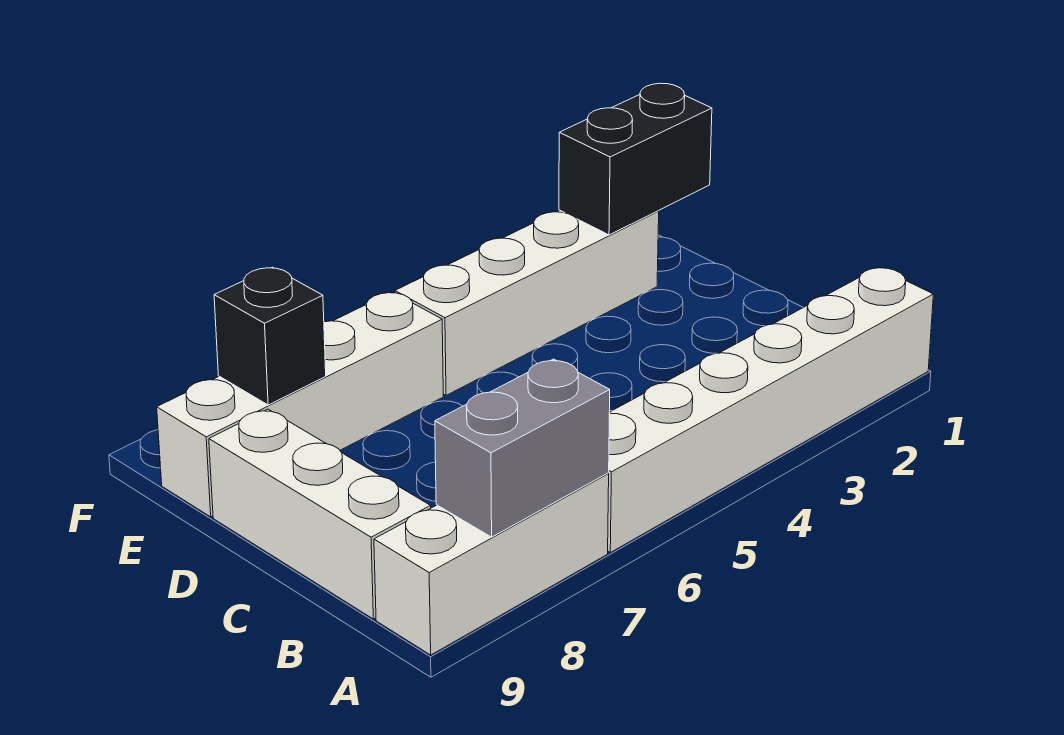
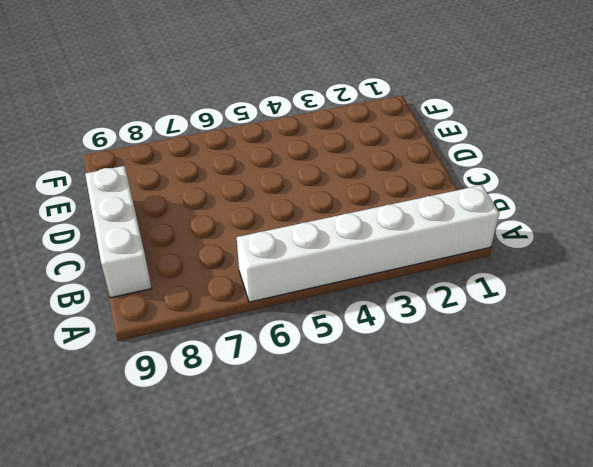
none -> white 1x3 brick [374,473,609,655]
none -> white 1x4 brick [395,210,659,395]

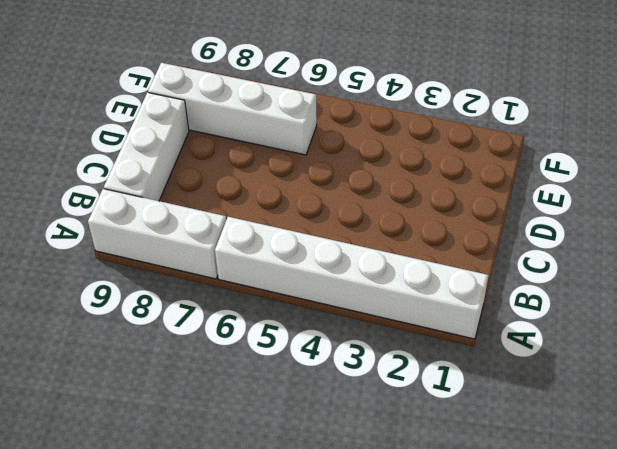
none -> white 1x4 brick [395,210,659,395]
none -> grey 1x2 brick [435,359,610,537]

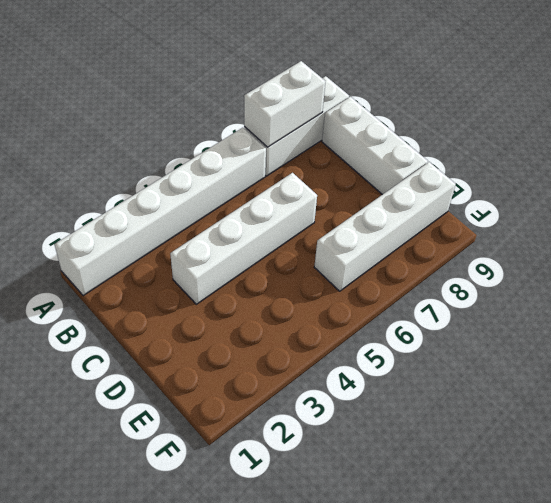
white 1x2 brick [244,61,326,147] -> grey 1x2 brick [435,359,610,537]
white 1x4 brick [170,173,317,304] -> white 1x4 brick moved to [395,210,659,395]
none -> black 1x2 brick [559,83,712,235]
none -> black 1x1 brick [214,267,326,405]

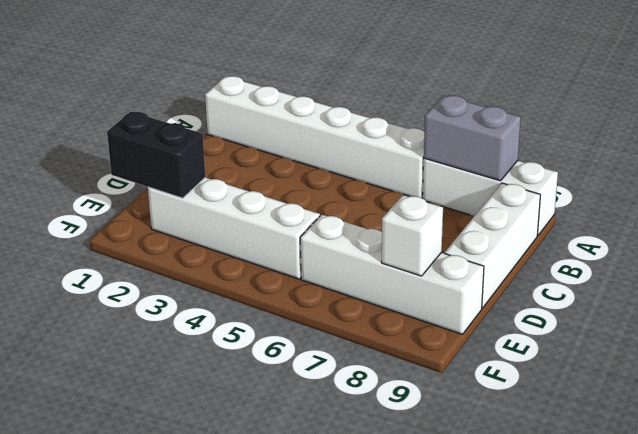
white 1x1 brick [382,195,443,276] -> black 1x1 brick [214,267,326,405]

